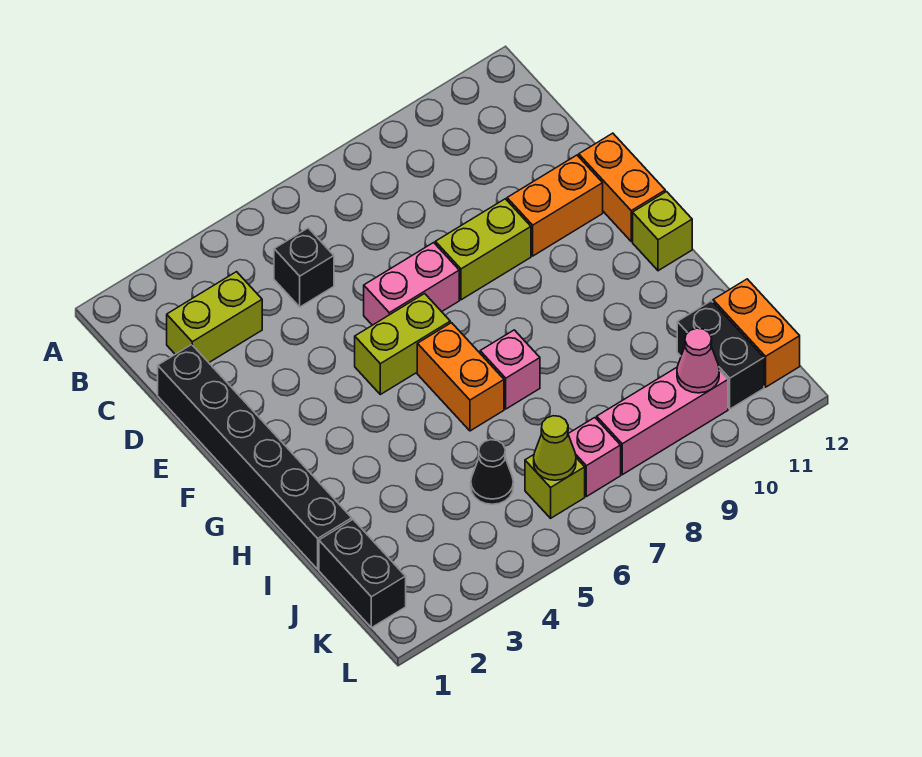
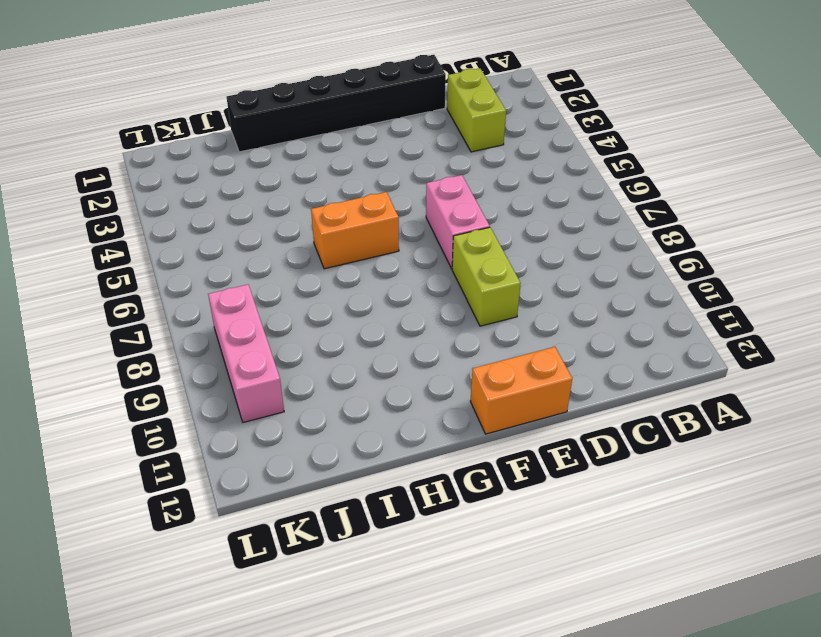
none -> black 1x1 brick [274,228,334,307]
none -> orange 1x2 brick [507,155,603,256]
none -> lime 1x2 brick [355,294,450,394]

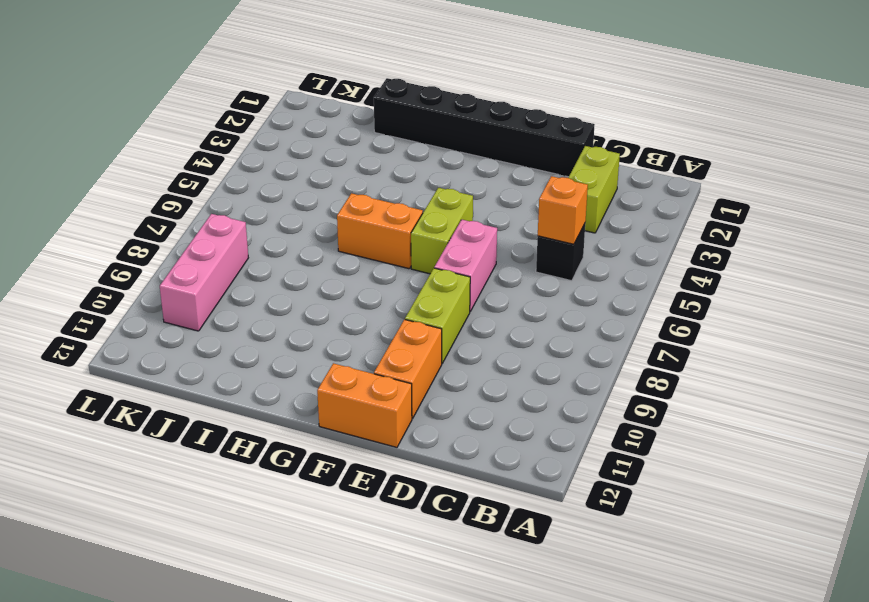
orange 1x1 brick [538,176,588,244] -> none
none -> lime 1x1 brick [633,192,692,271]
none -> pink 1x1 brick [480,330,540,409]
none -> black 1x2 brick [319,520,406,628]

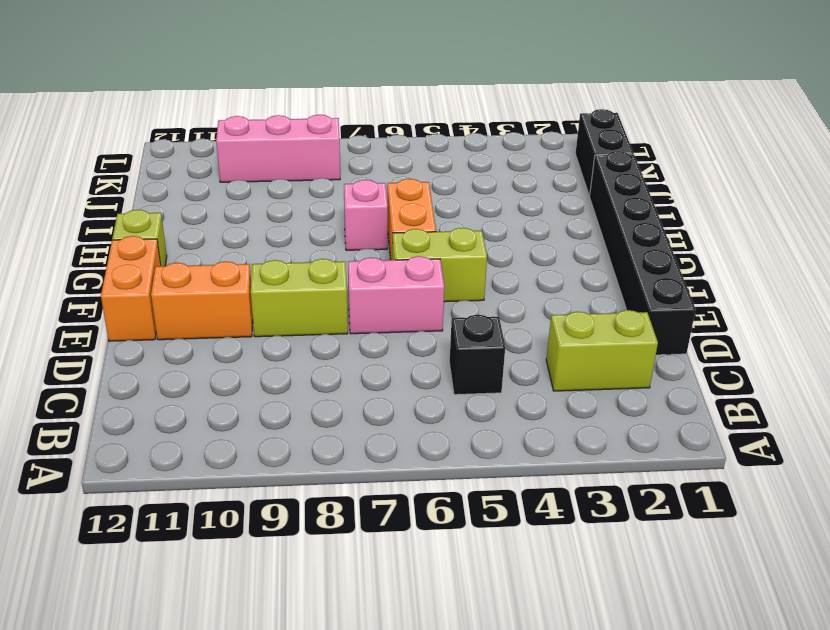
none -> black 1x1 cone [471,440,513,504]
none -> black 1x2 brick [677,301,764,409]
none -> orange 1x2 brick [713,279,800,387]

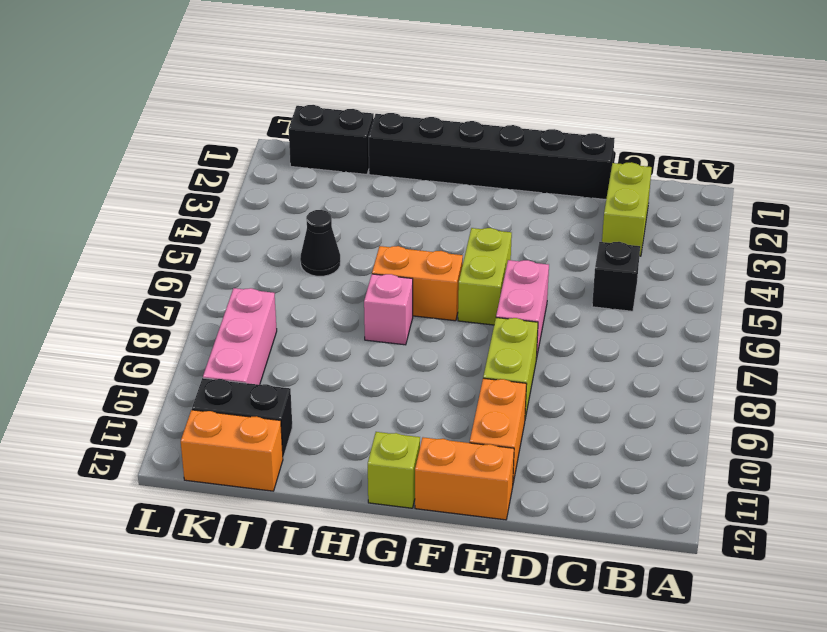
none -> lime 1x1 brick [525,455,585,518]
none -> pink 1x1 brick [568,418,621,497]
none -> lime 1x1 cone [534,416,576,480]

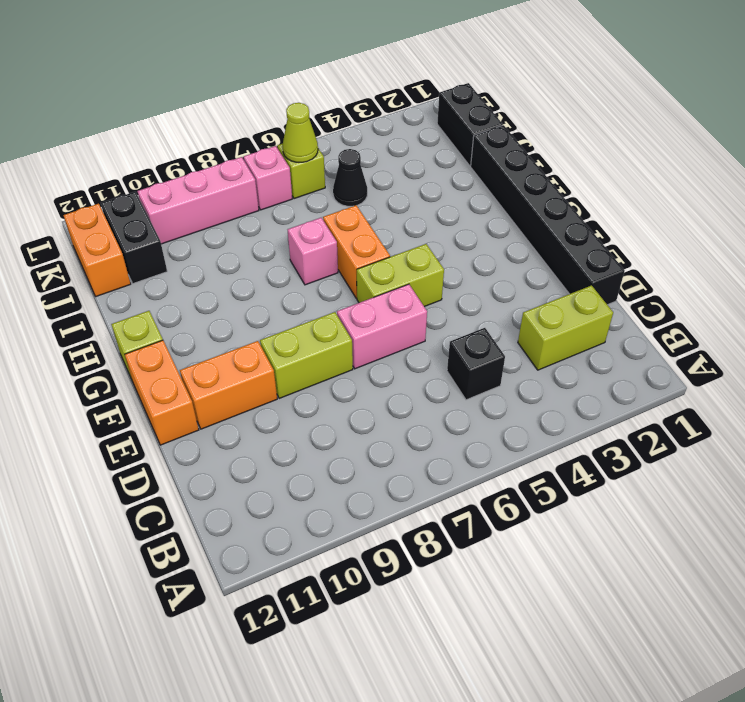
none -> pink 1x1 cone [677,328,719,393]

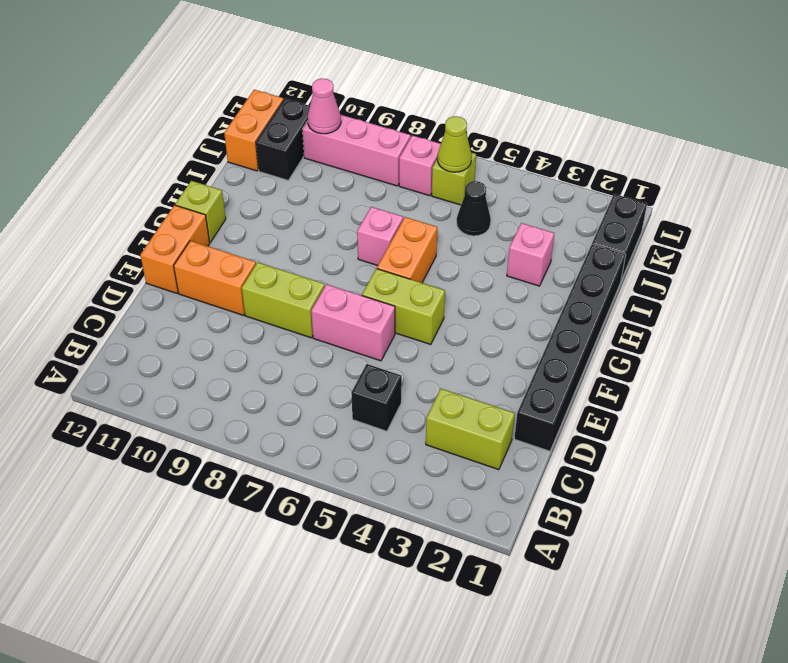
pink 1x1 brick [507,223,554,286] -> none

